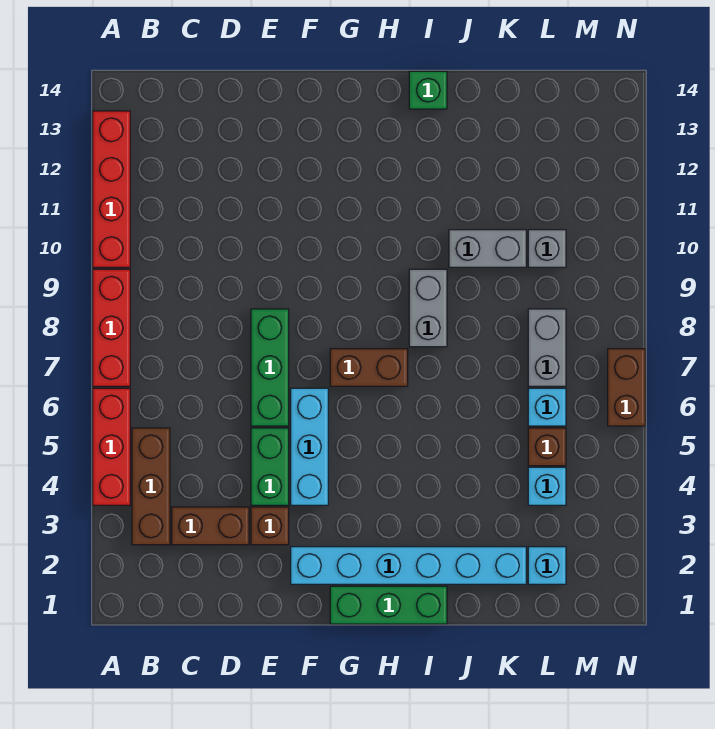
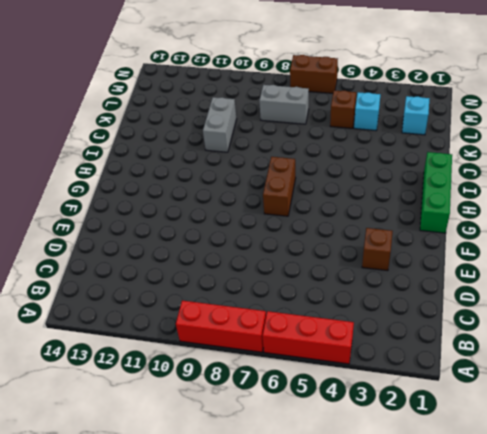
none -> red 1x4 brick [93,111,130,267]
none -> brown 1x3 brick [132,428,170,545]
none -> brown 1x2 brick [172,507,249,545]

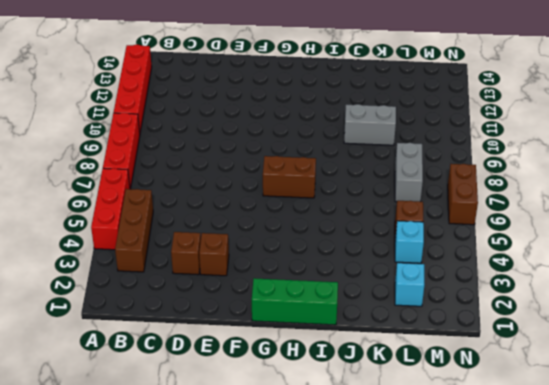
brown 1x1 brick [171,232,201,275] -> brown 1x2 brick [172,507,249,545]
none -> green 1x2 brick [251,428,289,505]
none -> green 1x3 brick [251,309,289,426]
none -> cyan 1x6 brick [291,547,526,584]

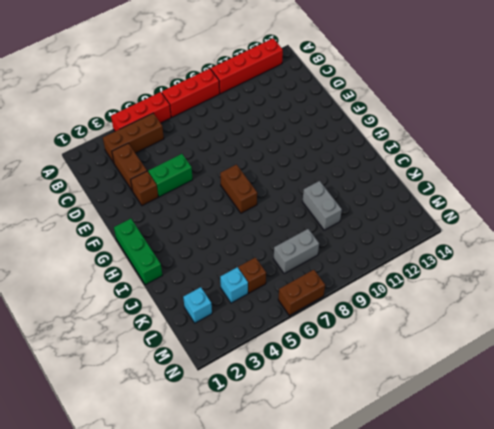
none -> green 1x3 brick [251,309,289,426]
none -> cyan 1x6 brick [291,547,526,584]
none -> cyan 1x3 brick [291,388,328,505]

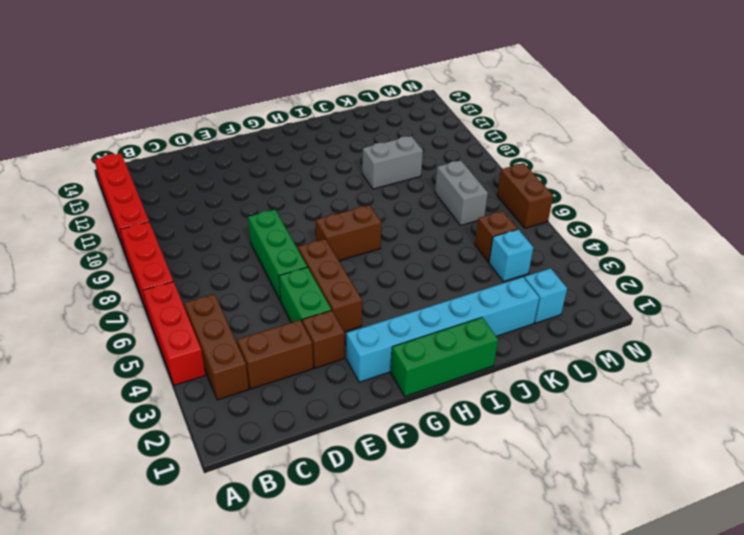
brown 1x3 brick [298,239,362,332] -> cyan 1x3 brick [291,388,328,505]
none -> grey 1x2 brick [409,269,447,347]
none -> green 1x1 brick [409,71,447,109]
none -> cyan 1x1 brick [528,388,566,426]

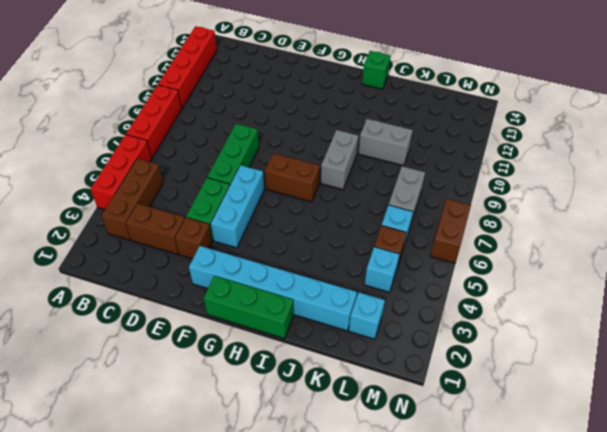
none -> grey 1x1 brick [528,230,566,267]

